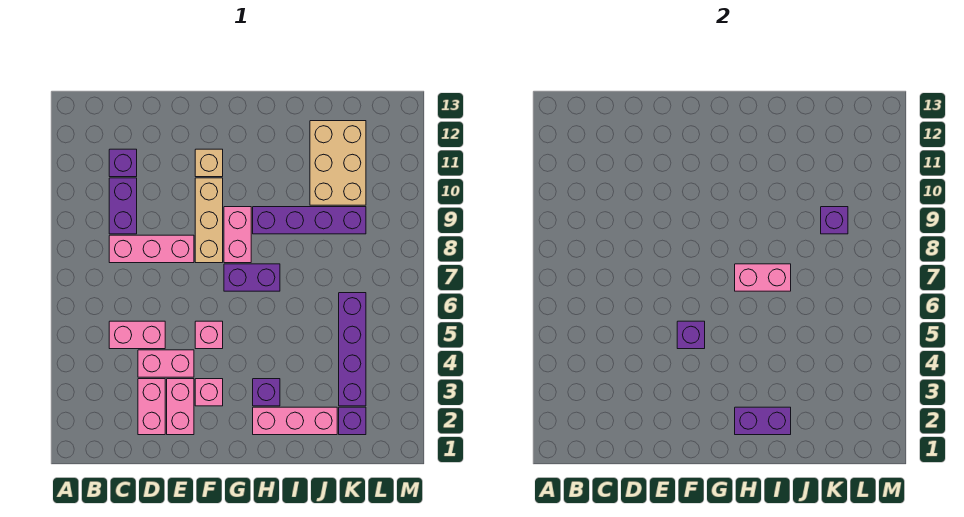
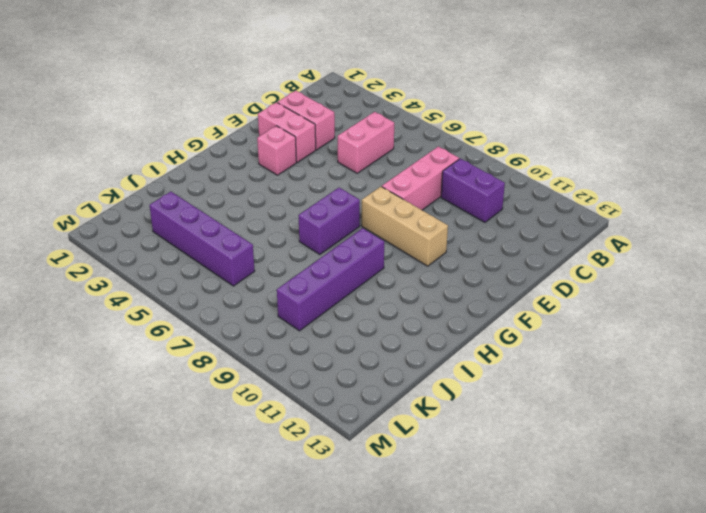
none -> purple 1x1 brick [109,149,137,177]
none -> pink 1x2 brick [138,350,194,377]
none -> pink 1x1 brick [195,321,223,349]

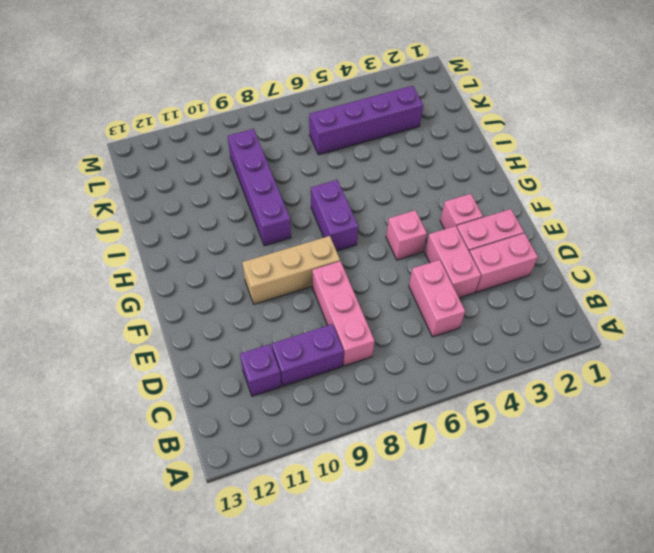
none -> tan 1x1 brick [195,149,223,177]
none -> pink 1x2 brick [224,207,251,263]
none -> pink 1x3 brick [253,407,337,435]

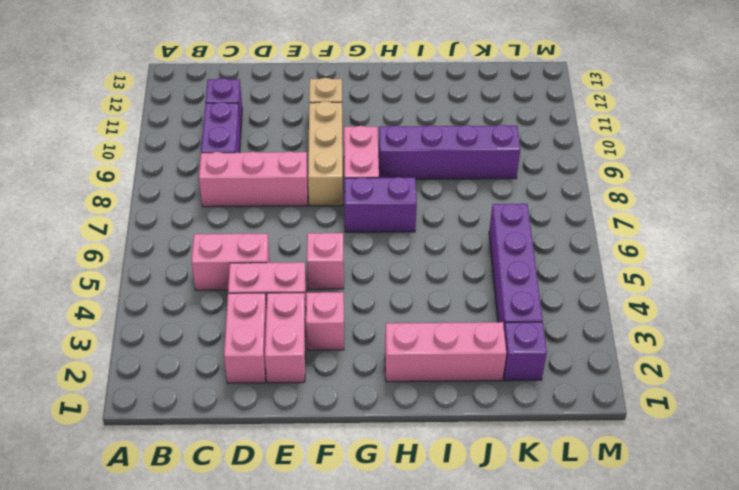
none -> purple 1x1 brick [253,379,280,406]
none -> tan 2x3 brick [310,121,366,205]
none -> purple 1x1 brick [677,321,705,349]

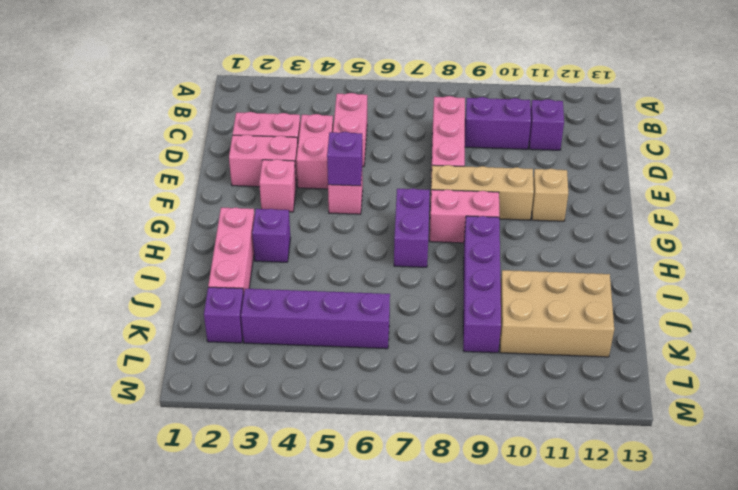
none -> purple 1x2 brick [735,407,791,435]
none -> pink 1x2 brick [735,264,791,291]
none -> purple 1x1 brick [821,207,848,234]

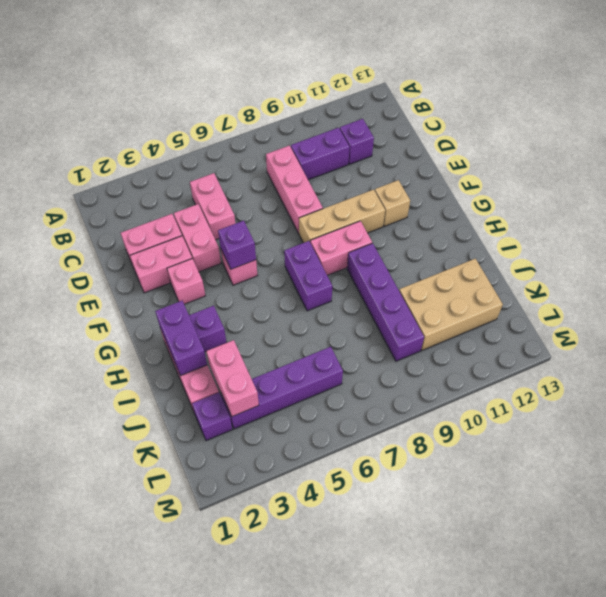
pink 1x2 brick [206,340,259,416] -> pink 1x2 brick moved to [735,264,791,291]
none -> purple 1x1 brick [821,207,848,234]

